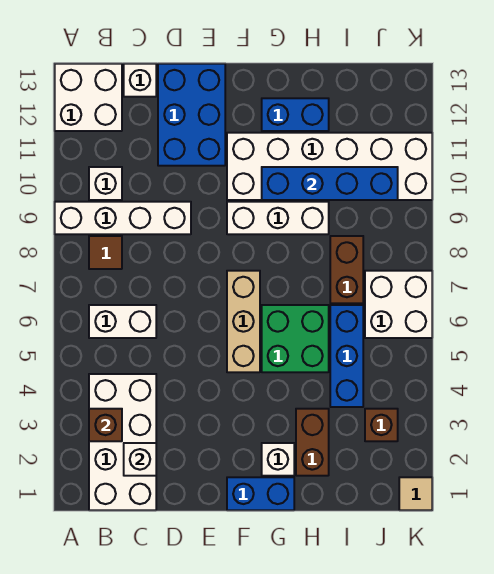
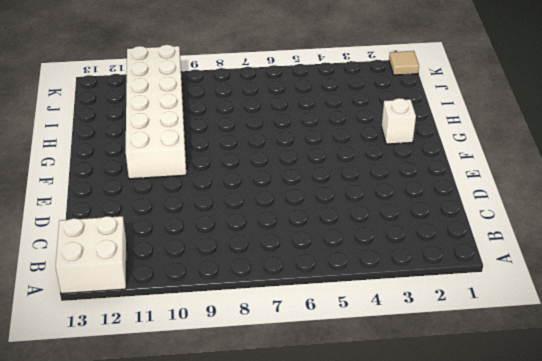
none -> white 1x4 brick [55,202,191,234]
none -> white 2x4 brick [89,374,156,510]
none -> white 1x2 brick [89,305,156,338]

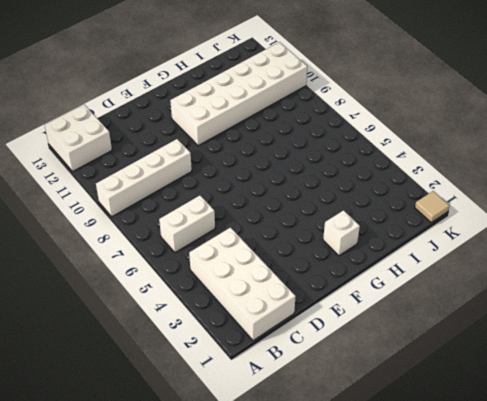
none -> brown 1x1 tile [89,236,122,269]
none -> white 1x1 brick [89,167,122,200]
none -> white 1x1 brick [124,64,156,97]

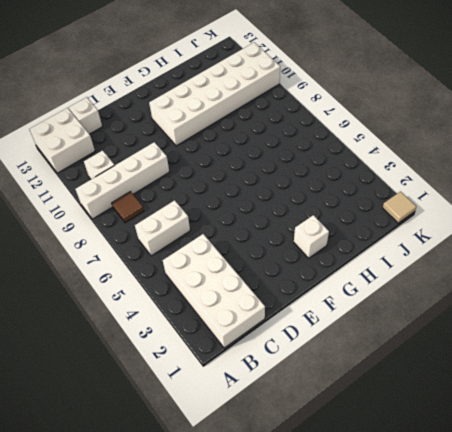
none -> blue 2x3 brick [158,64,225,166]
none -> blue 1x2 brick [227,477,294,510]
none -> tan 1x3 brick [227,271,260,372]

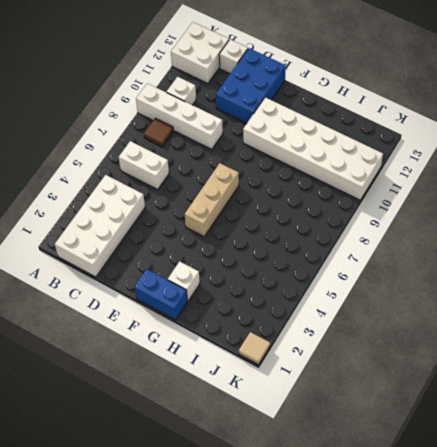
none -> white 1x3 brick [227,202,329,234]
none -> green 2x2 brick [262,305,329,372]
none -> blue 1x2 brick [262,98,329,131]

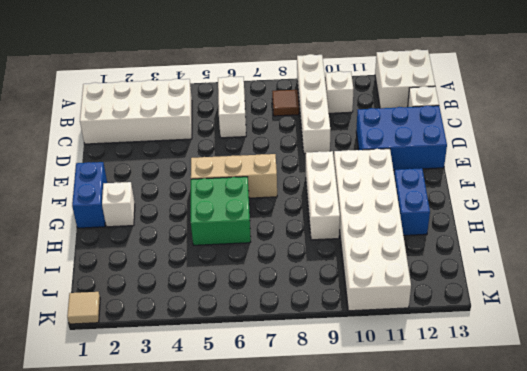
none -> brown 1x2 brick [296,409,329,476]
none -> blue 1x3 brick [330,305,363,407]
none -> brown 1x2 brick [330,236,363,303]

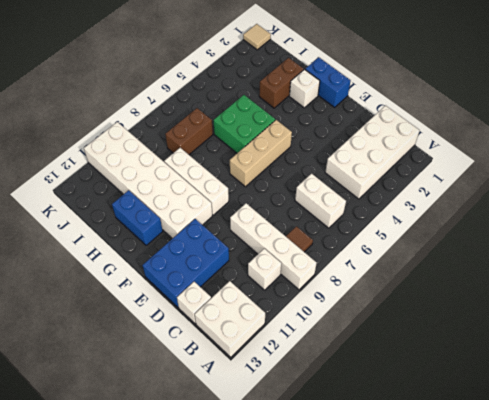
none -> blue 1x3 brick [330,305,363,407]
none -> brown 1x1 brick [365,409,398,441]
none -> white 2x2 brick [365,271,432,338]

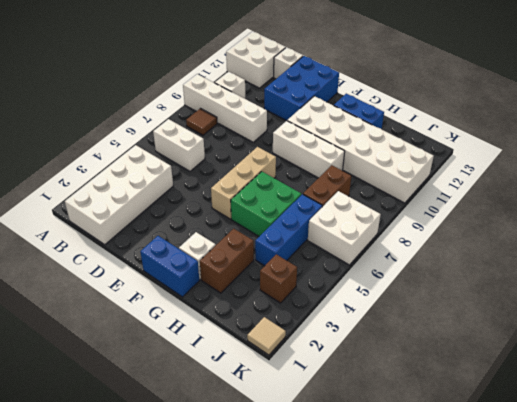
none -> brown 1x1 brick [89,409,122,441]
none -> white 1x1 brick [124,443,156,476]
none -> blue 1x4 brick [262,167,398,200]

